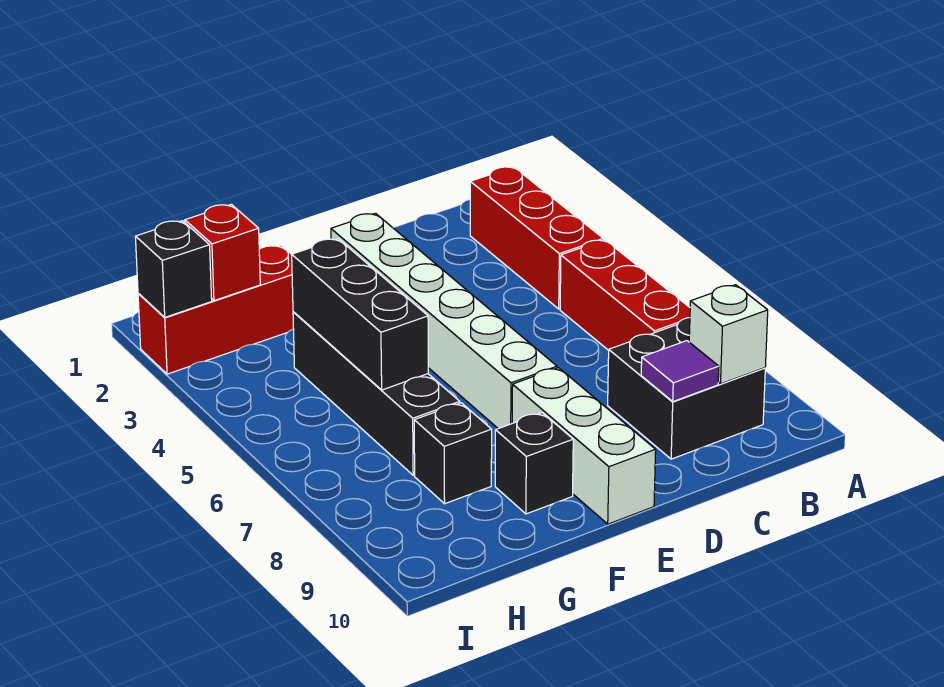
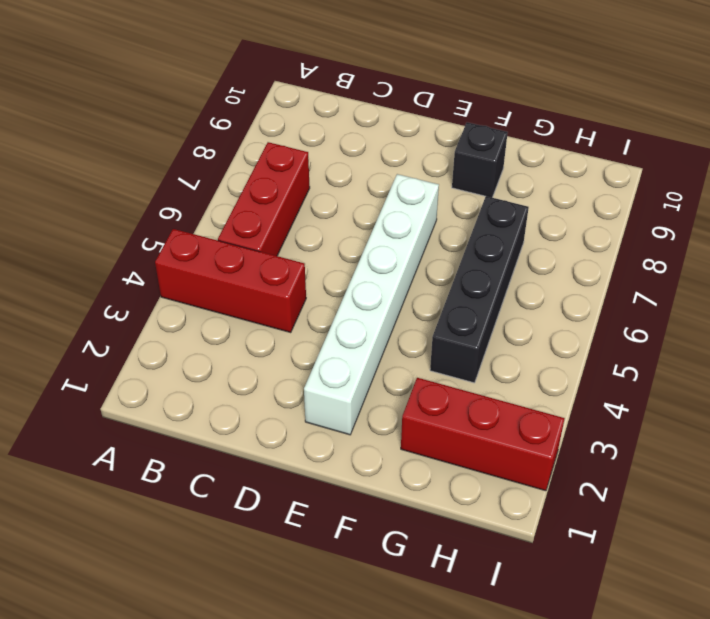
red 1x3 brick [155,229,306,332] -> red 1x3 brick turned to [470,167,603,309]
none -> black 2x2 brick [608,318,765,459]
none -> white 1x3 brick [512,368,656,524]
none -> black 1x1 brick [414,403,492,504]

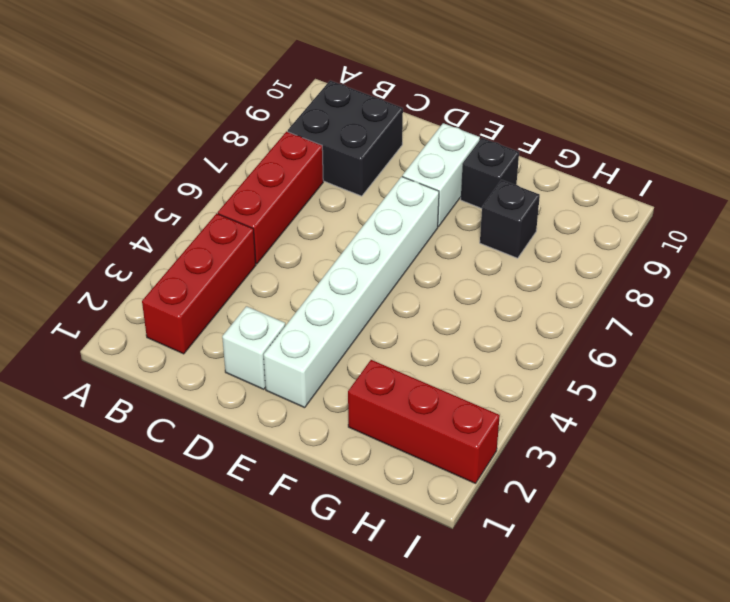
white 1x1 brick [222,306,285,389] -> white 1x1 brick moved to [689,285,768,384]
white 1x2 brick [402,123,480,227] -> white 1x3 brick [512,368,656,524]
none -> black 1x4 brick [293,312,460,475]
none -> purple 1x1 tile [641,341,719,401]
none -> black 1x3 brick [292,239,428,390]

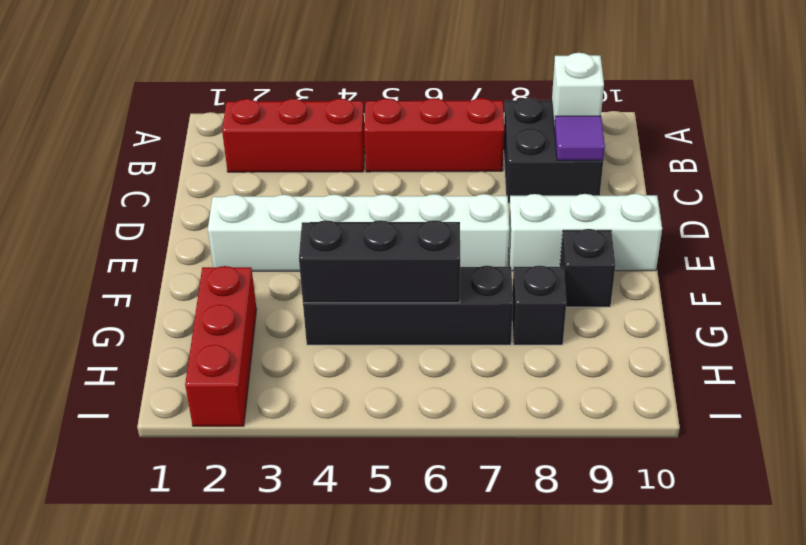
none -> red 1x1 brick [185,204,260,301]
none -> black 1x1 brick [135,221,212,317]

